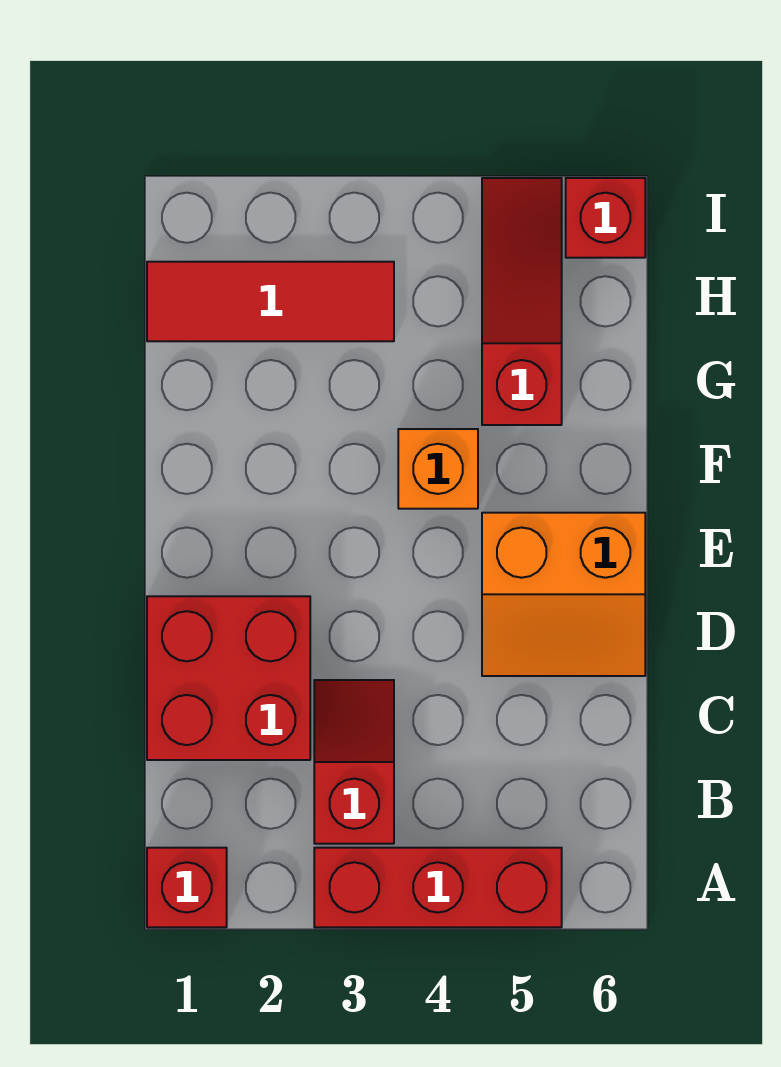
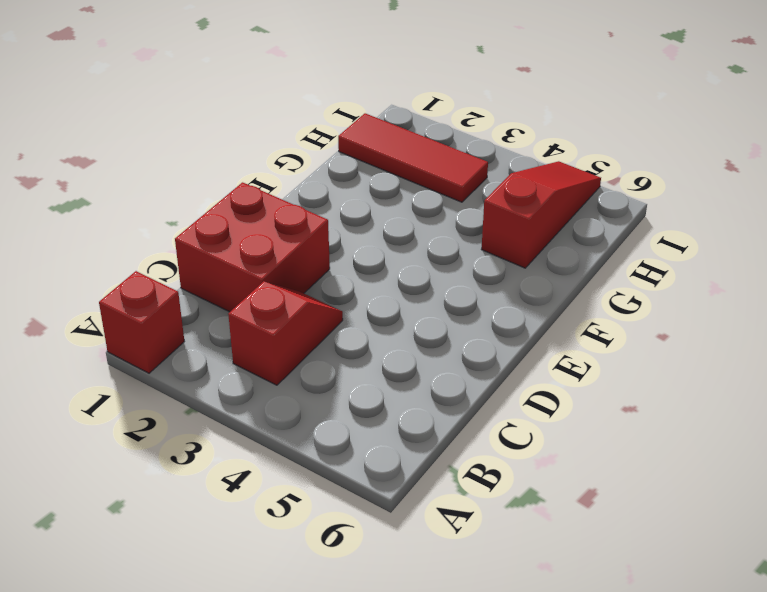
none -> red 1x3 brick [314,848,562,927]
none -> orange 2x2 slope [482,513,645,676]

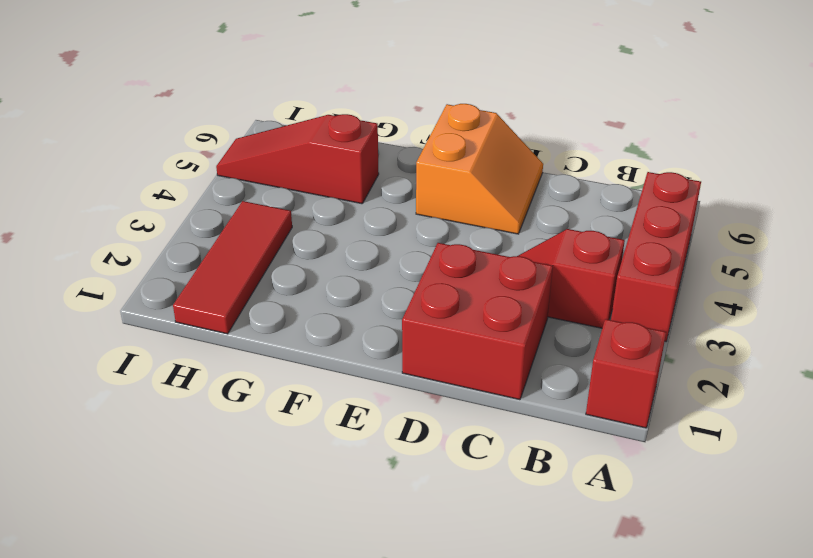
none -> orange 1x1 brick [398,429,478,509]
none -> red 1x1 brick [566,178,645,258]

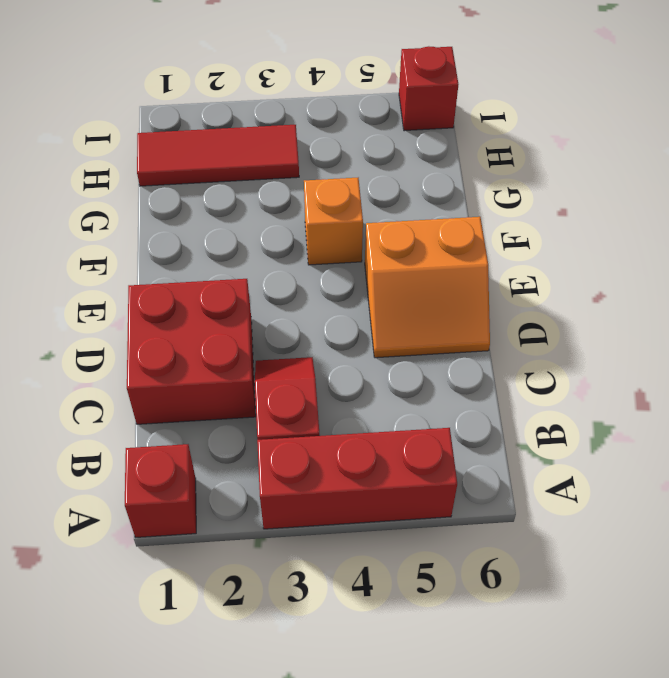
none -> red 1x3 slope [482,178,562,425]

